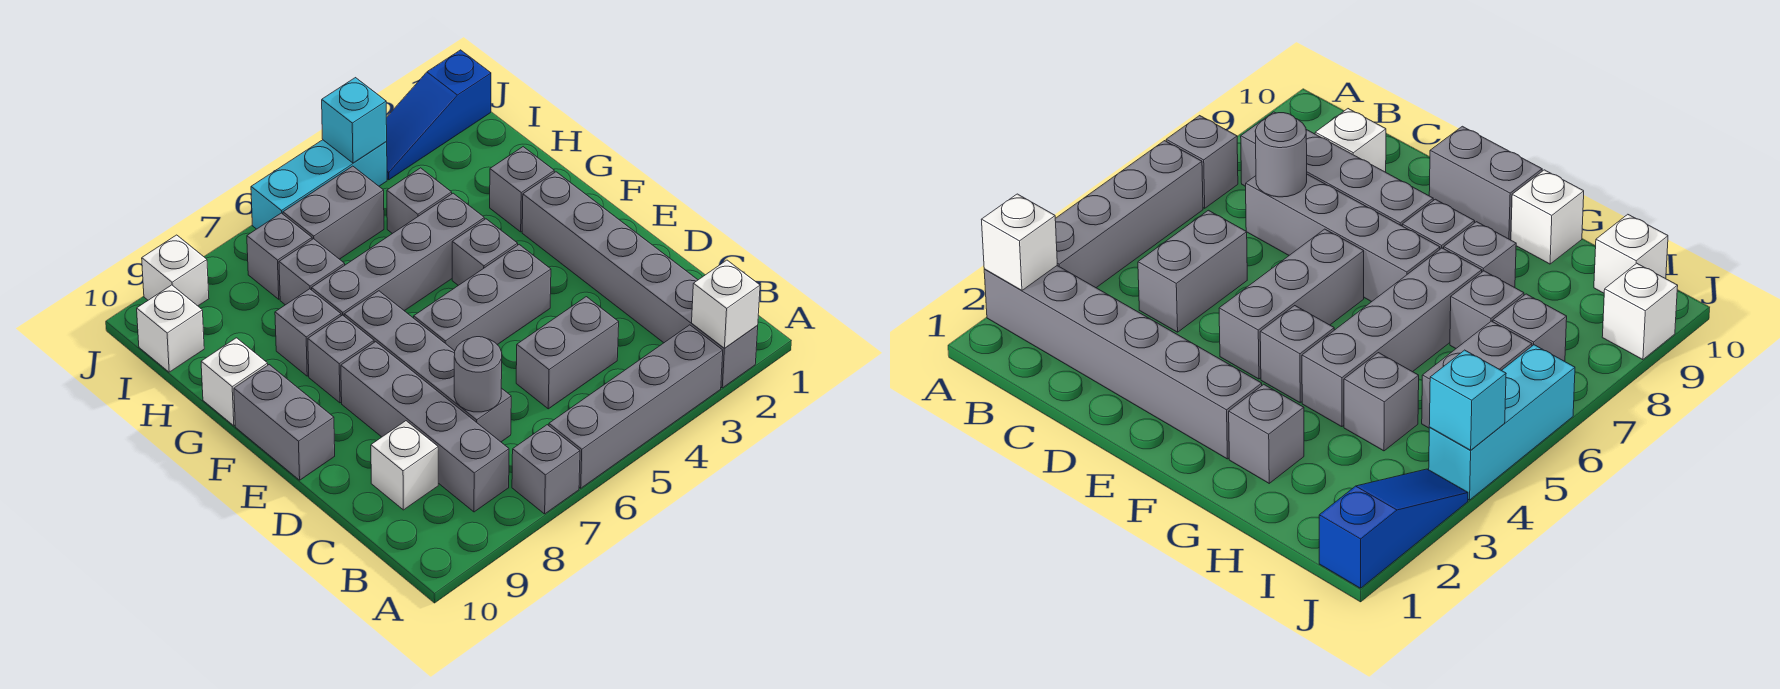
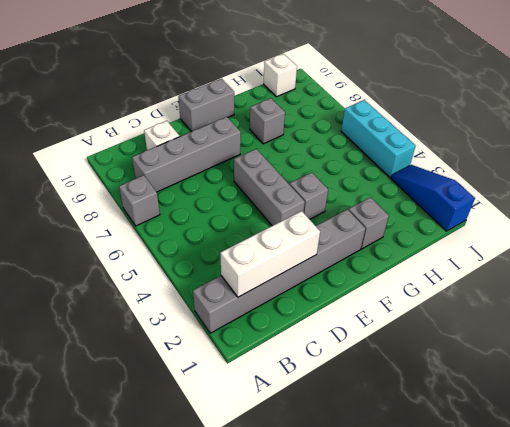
white 1x3 brick [221,211,320,297] -> none
none -> grey 1x4 brick [549,325,723,488]
none -> grey 1x2 brick [516,297,619,409]
none -> grey 1x4 brick [344,291,511,442]

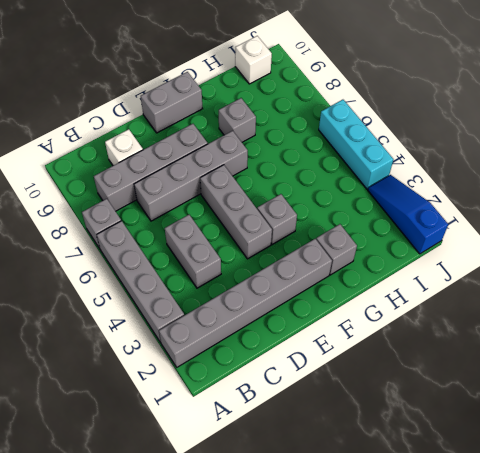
none -> grey 1x1 brick [308,315,374,403]
none -> grey 1x4 brick [312,193,484,316]
none -> white 1x1 brick [201,338,268,426]

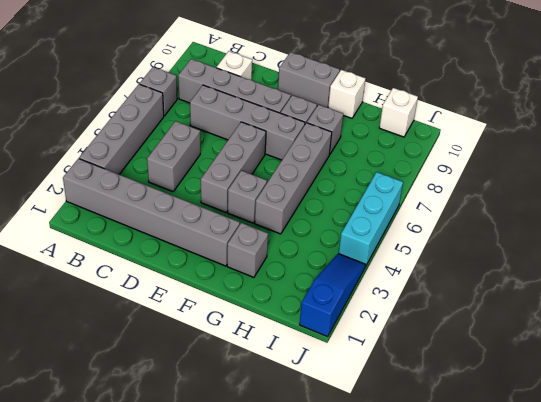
none -> grey 1x1 brick [387,168,452,234]
none -> grey 1x1 brick [279,239,345,305]
none -> grey 1x2 brick [283,166,384,259]

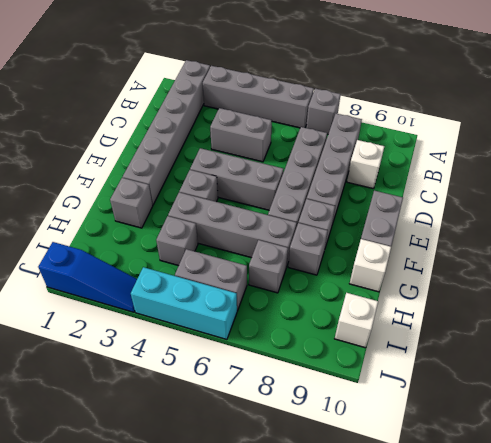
none -> grey 1x1 brick [247,213,312,299]
none -> white 1x1 brick [142,235,209,306]
none -> white 1x1 brick [692,260,760,349]

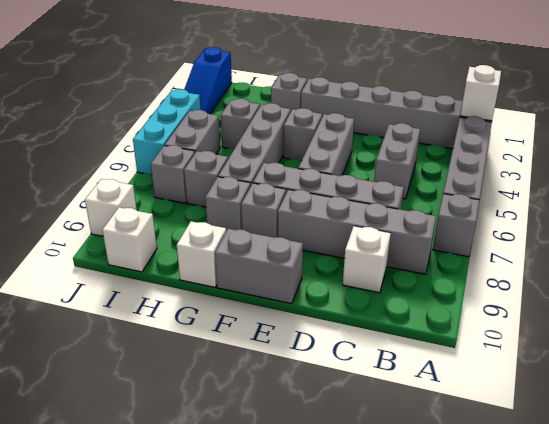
none -> grey 1x1 round brick [454,337,502,412]
none -> cyan 1x1 brick [322,78,387,163]

